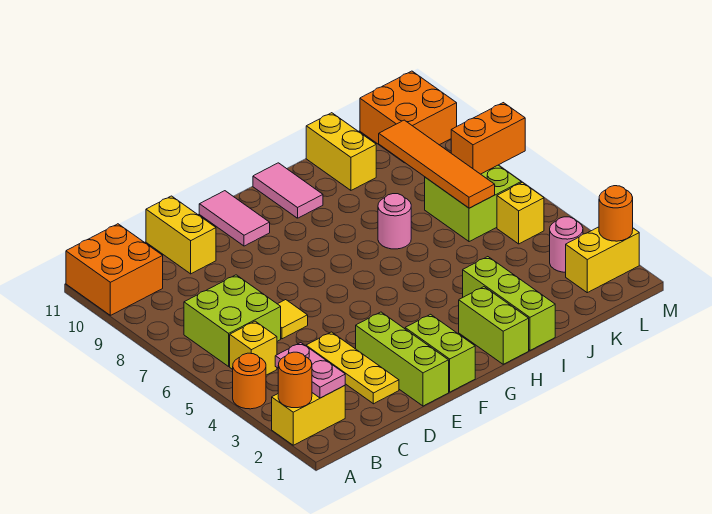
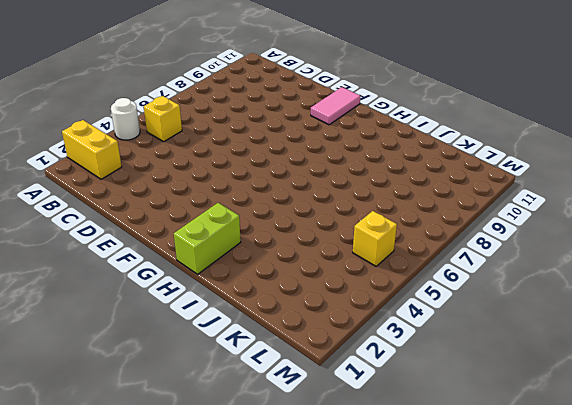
white 1x1 round brick [111,98,140,140] -> orange 1x1 round brick [233,353,266,409]
none -> orange 2x2 brick [66,224,163,315]
none -> lime 2x2 brick [184,275,281,366]
none -> yellow 1x3 plate [306,332,399,404]

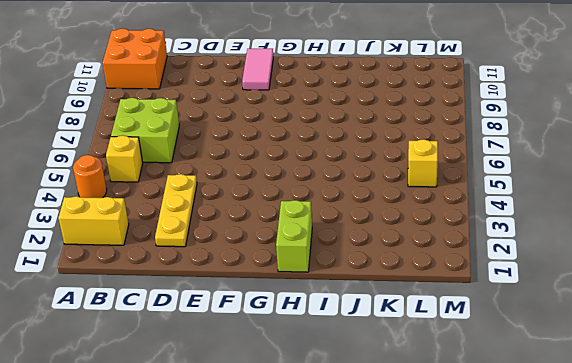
none -> yellow 1x1 tile [278,300,308,339]
none -> yellow 1x2 brick [146,196,216,274]
none -> lime 1x3 brick [356,312,449,406]

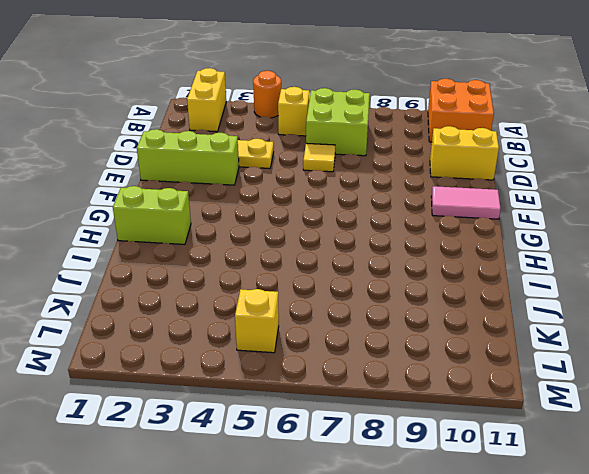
none -> lime 1x2 brick [405,314,475,392]
none -> pink 1x2 tile [253,163,323,218]
none -> lime 1x3 brick [463,257,555,350]

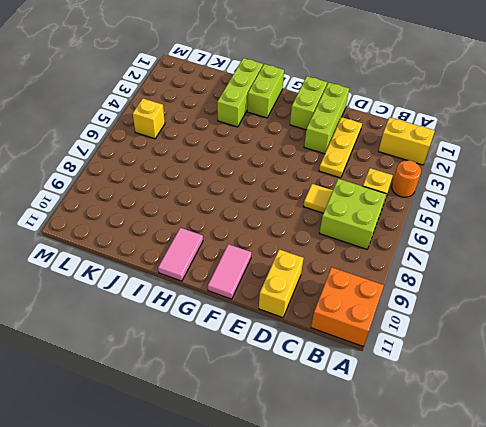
none -> pink 1x1 round brick [378,194,411,249]
none -> yellow 1x2 brick [306,113,376,190]
none -> lime 2x2 brick [425,165,521,242]

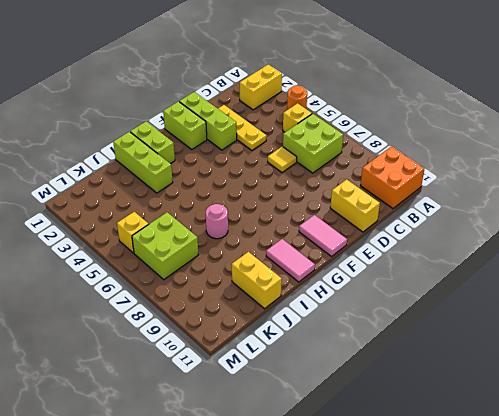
none -> yellow 1x2 brick [566,227,639,293]
none -> pink 1x1 round brick [550,217,583,272]
none -> orange 2x2 brick [360,71,457,162]

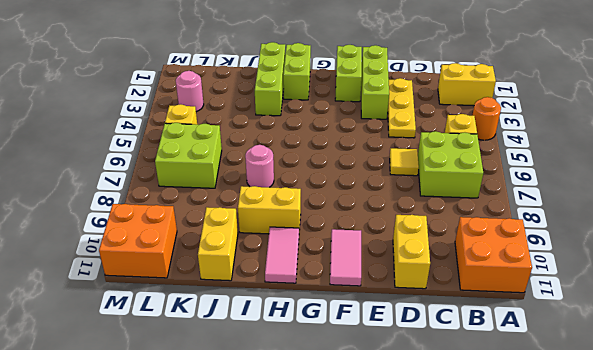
yellow 1x2 brick [238,186,301,234] -> yellow 1x2 brick moved to [566,227,639,293]
none -> orange 1x1 round brick [278,352,312,408]
none -> pink 1x2 plate [275,343,345,398]
none -> orange 1x4 tile [379,120,495,208]

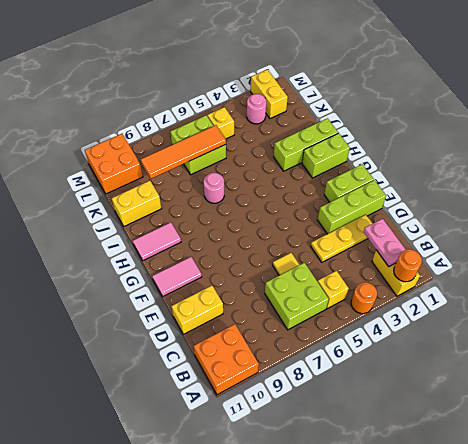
pink 1x2 plate [364,219,406,267] -> pink 1x2 plate turned to [275,343,345,398]
none -> orange 1x2 brick [451,103,525,174]
none -> orange 1x1 round brick [599,186,633,241]

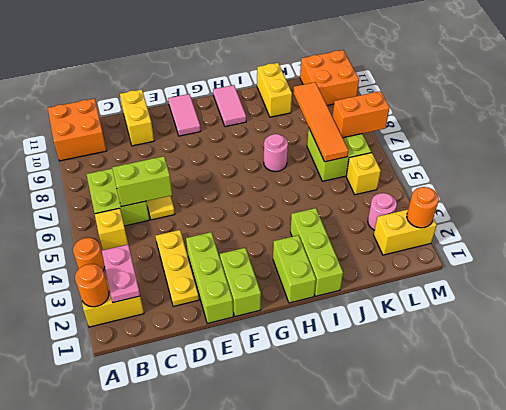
lime 1x2 brick [112,156,172,207] -> none

